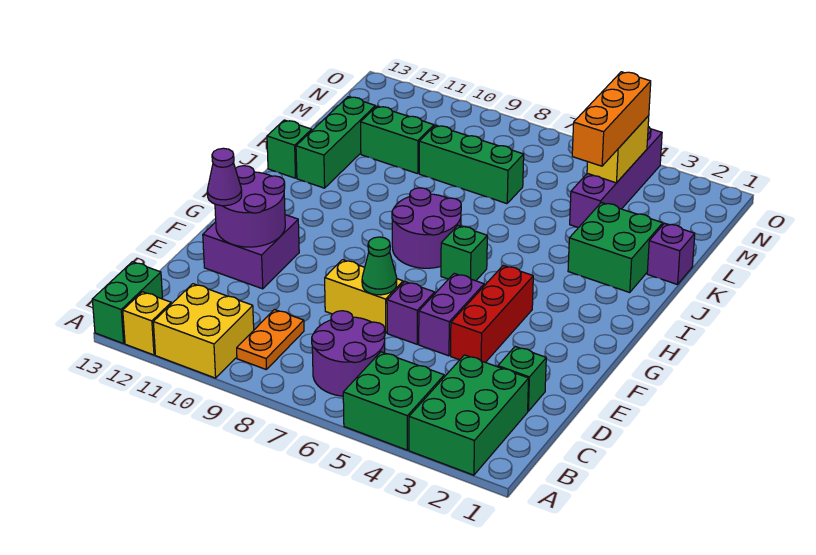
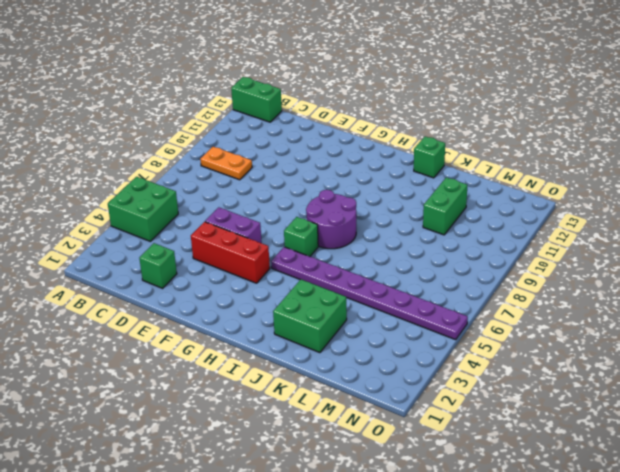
purple 1x8 plate [271,247,468,340] -> none
none -> green 2x3 brick [409,355,529,475]
none -> yellow 2x2 brick [153,284,254,378]
none -> yellow 1x1 brick [123,292,171,355]

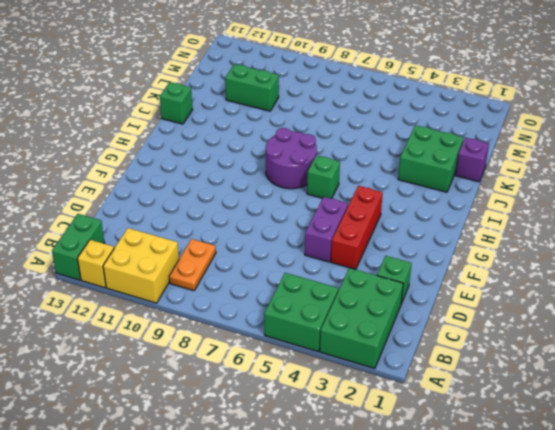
none -> purple 2x2 round brick [312,311,385,396]
none -> purple 1x1 brick [387,281,435,344]
none -> yellow 1x2 brick [325,260,403,333]

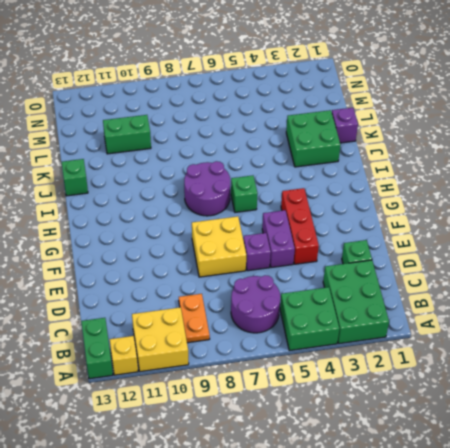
yellow 2x2 brick [192,216,246,277] -> yellow 1x2 brick [325,260,403,333]
none -> purple 2x2 brick [203,215,299,289]
none -> green 1x3 brick [296,97,375,188]
none -> purple 1x4 brick [570,127,662,228]

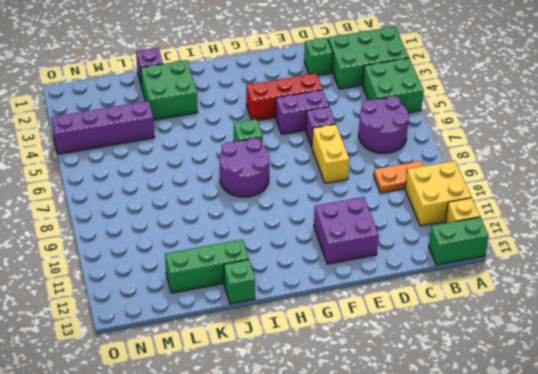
none -> green 1x3 brick [419,125,524,204]
none -> green 1x2 brick [361,106,434,174]
none -> green 1x1 cone [362,237,397,295]

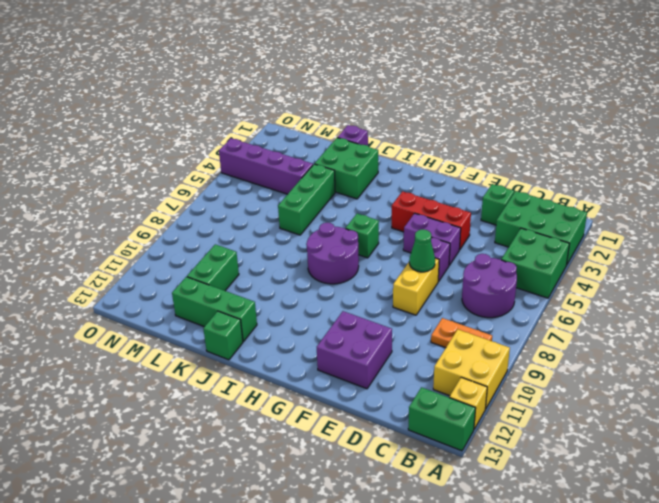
green 1x3 brick [278,164,335,235] -> green 1x3 brick moved to [419,125,524,204]
none -> purple 2x2 round brick [215,166,285,247]
none -> yellow 1x2 brick [587,116,649,183]
none -> purple 1x1 cone [207,148,242,206]

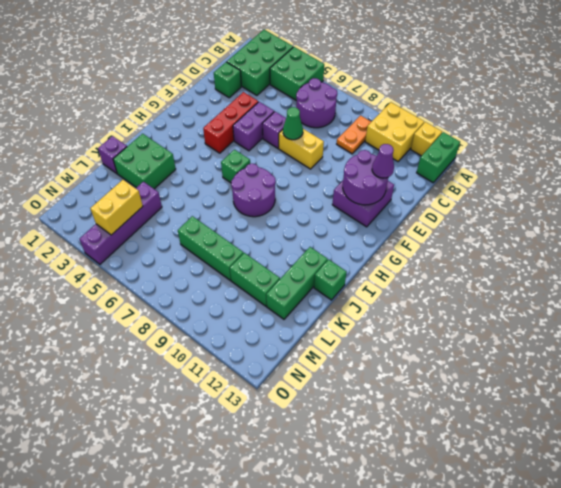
none -> orange 1x3 brick [572,72,651,166]

